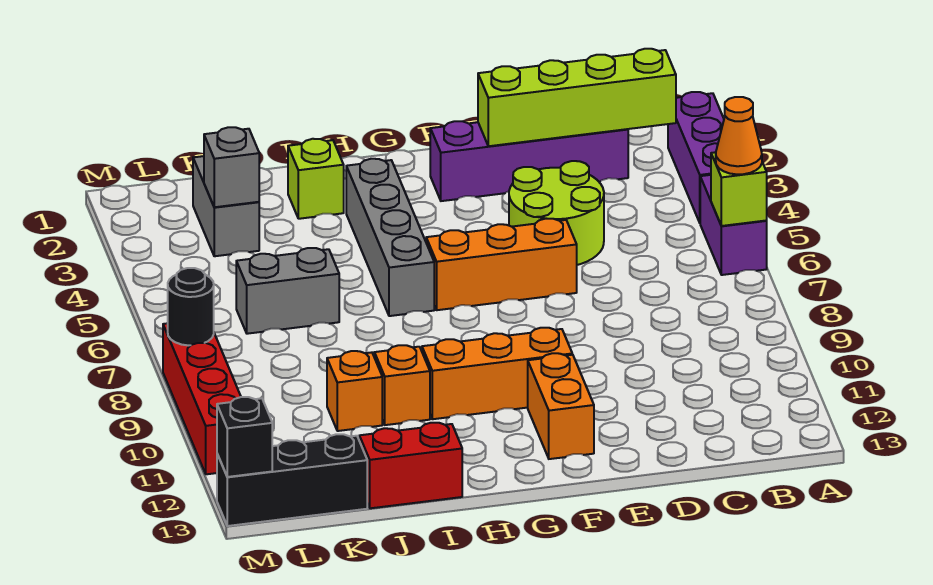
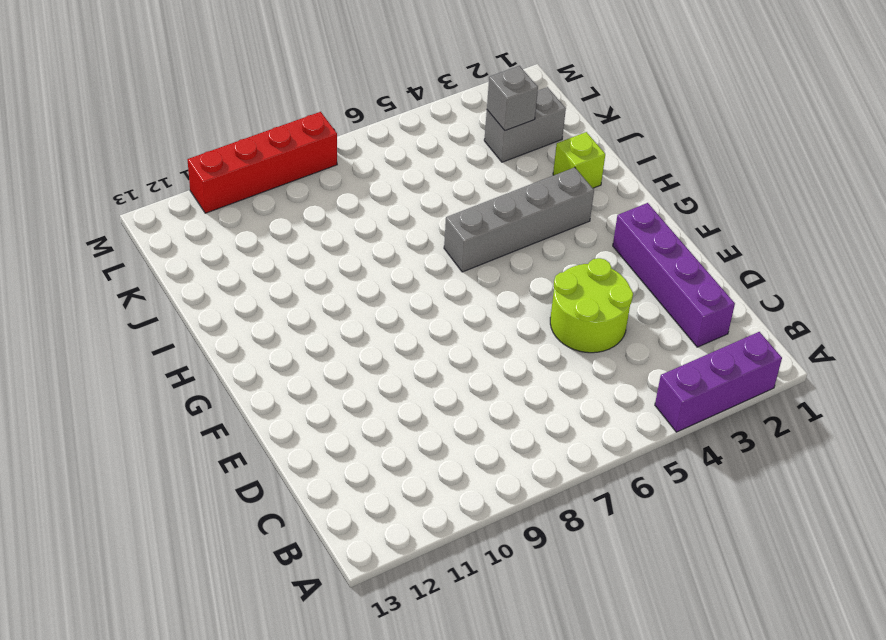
none -> purple 1x2 brick [700,175,767,275]
none -> orange 1x3 brick [426,219,577,310]
none -> orange 1x3 brick [422,328,572,419]

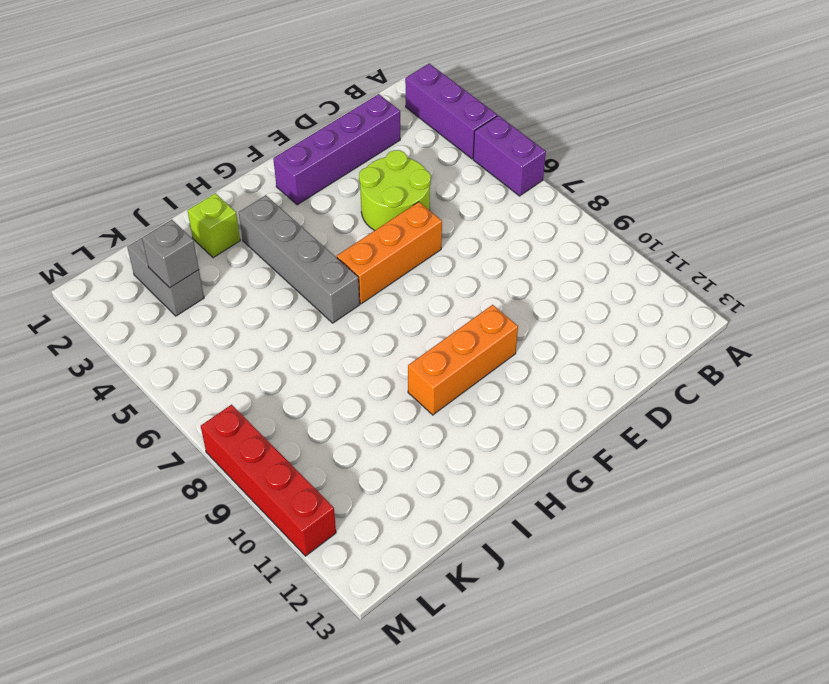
none -> orange 1x2 brick [528,353,594,459]
none -> orange 1x1 brick [374,345,430,425]
none -> red 1x2 brick [359,423,462,508]

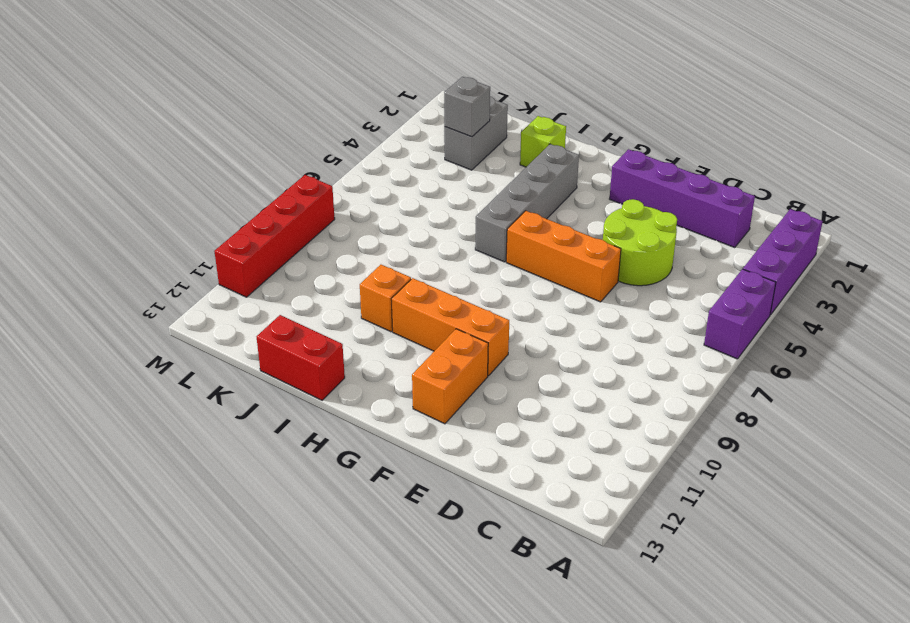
none -> grey 1x2 brick [236,248,339,334]
none -> orange 1x1 brick [327,351,382,431]
none -> black 1x3 brick [217,434,367,526]

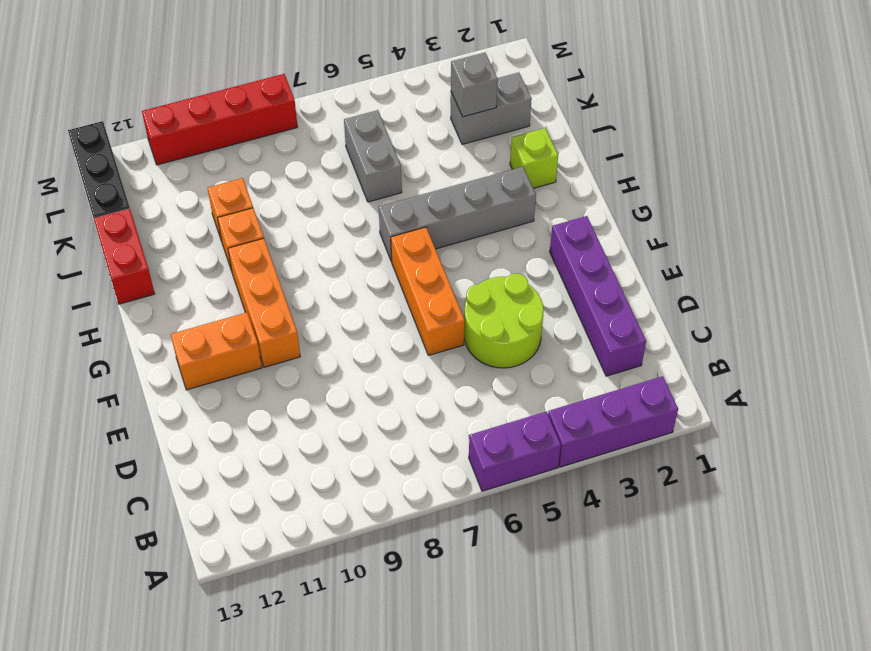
none -> lime 1x1 brick [711,152,767,226]
none -> lime 1x4 brick [478,49,676,146]
none -> black 1x1 round brick [168,268,214,345]

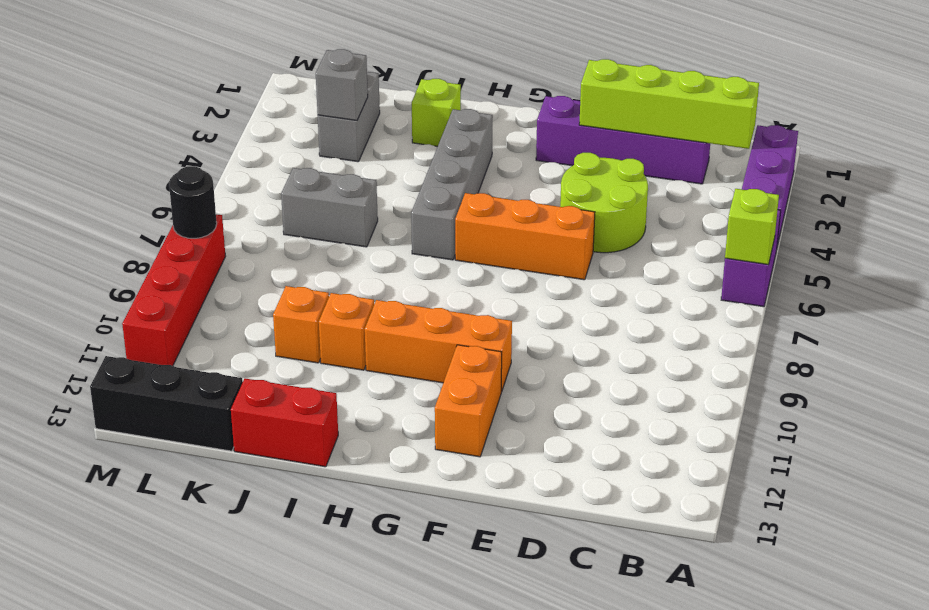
none -> black 1x1 brick [217,397,272,477]
none -> orange 1x1 cone [716,97,762,174]

